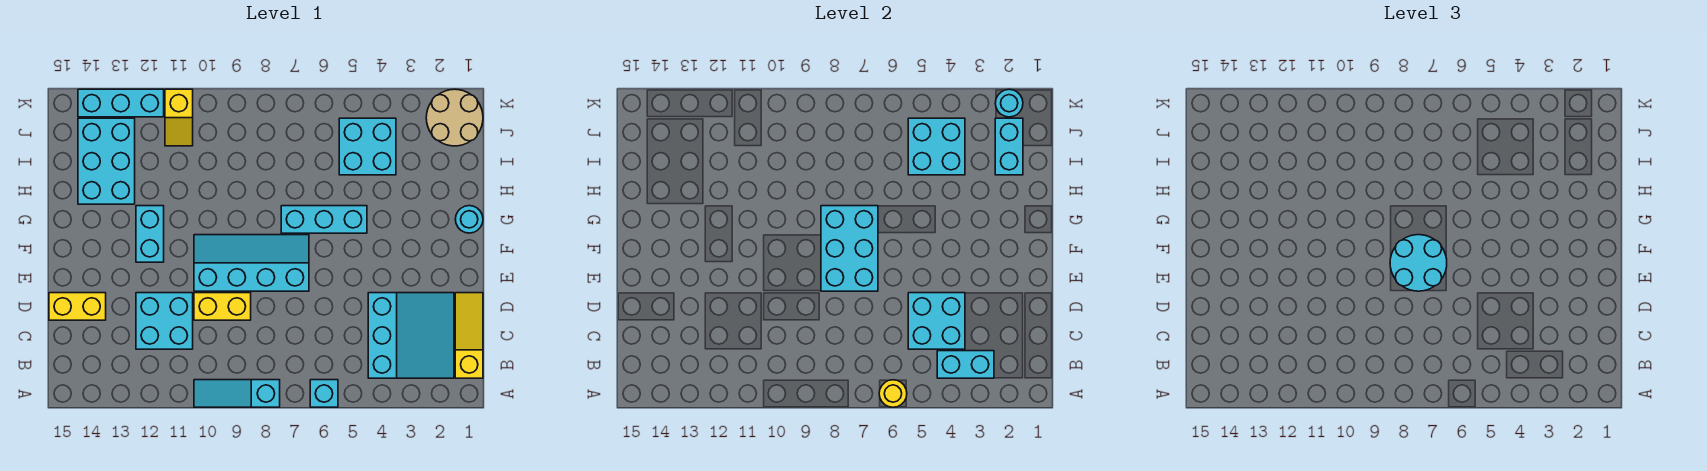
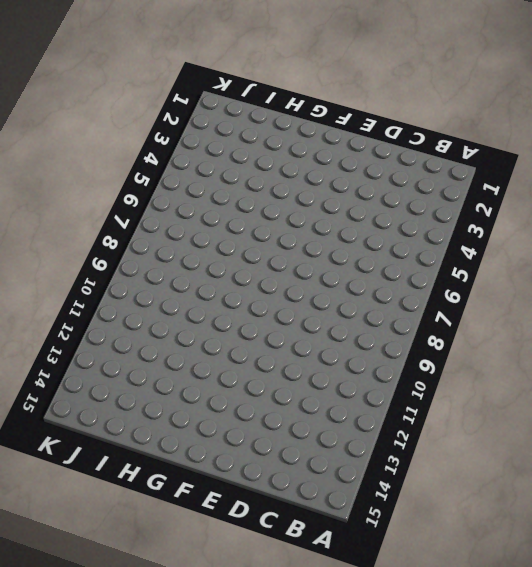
none -> cyan 1x1 brick [310,380,338,407]
none -> cyan 1x3 slope [194,380,280,407]
none -> yellow 1x3 slope [455,293,483,378]

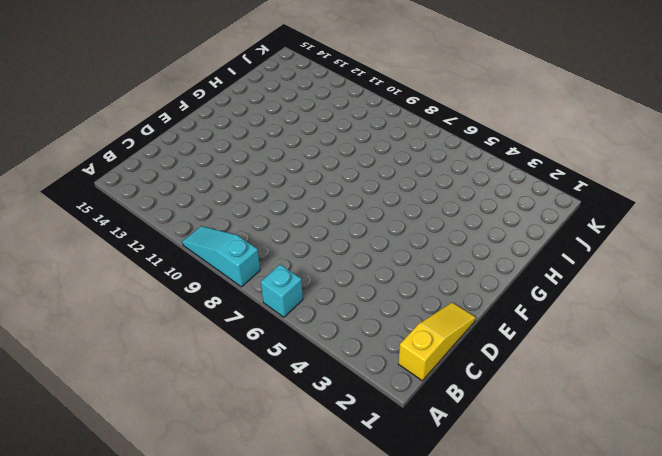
none -> cyan 3x3 slope [368,293,454,378]
none -> cyan 2x2 brick [136,293,193,349]
none -> yellow 1x2 brick [194,293,251,320]

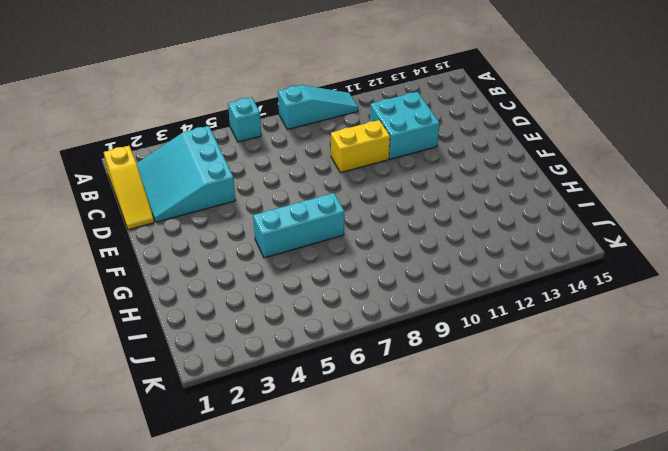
none -> yellow 1x2 brick [49,293,106,320]
none -> cyan 2x4 slope [194,235,309,291]
none -> cyan 1x2 brick [136,206,164,262]

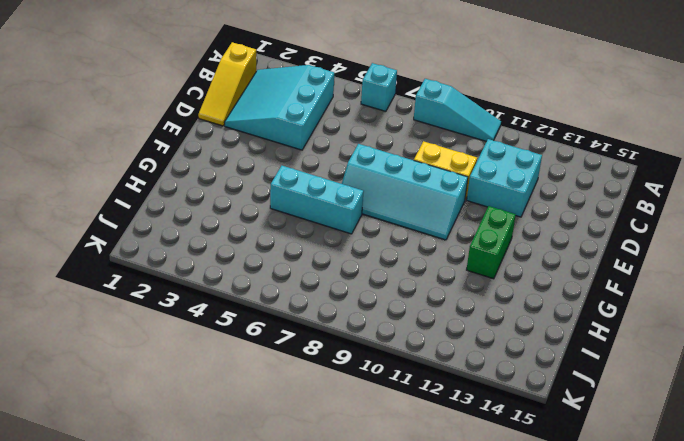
green 1x2 brick [467,206,516,279] -> cyan 1x2 brick [136,206,164,262]
none -> yellow 1x2 brick [49,293,106,320]
none -> cyan 1x1 round brick [455,206,483,233]
none -> cyan 2x3 brick [78,118,135,204]

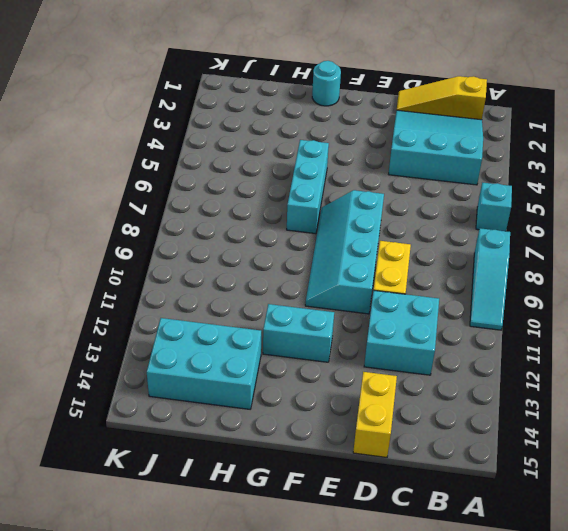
none -> cyan 2x2 brick [339,118,396,175]
none -> tan 2x2 round brick [426,89,483,146]
none -> yellow 1x2 slope [165,89,193,146]

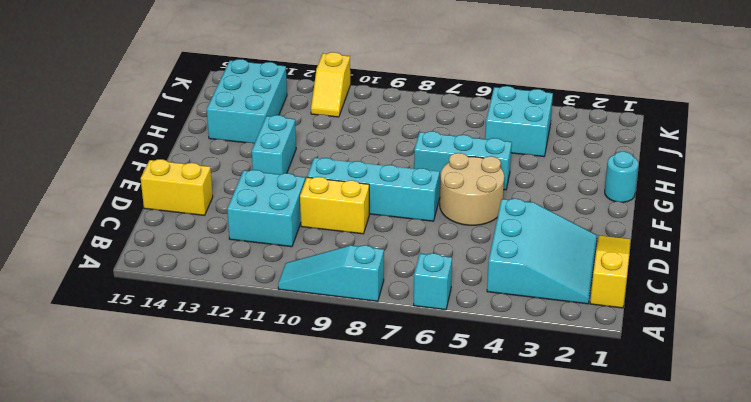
tan 2x2 round brick [440,153,504,225] -> tan 2x2 round brick moved to [426,89,483,146]
none -> cyan 1x3 brick [78,89,164,117]
none -> yellow 1x1 round brick [879,380,907,407]
none -> cyan 1x2 brick [937,351,994,378]

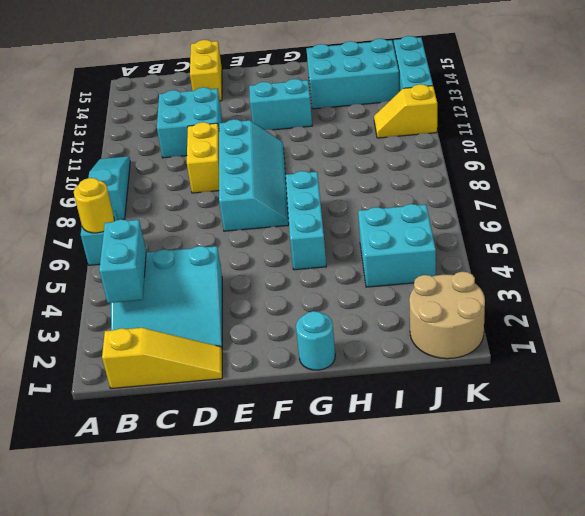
none -> cyan 2x2 brick [908,293,965,349]
none -> cyan 2x3 brick [821,206,878,291]
none -> cyan 1x2 brick [995,118,1023,175]

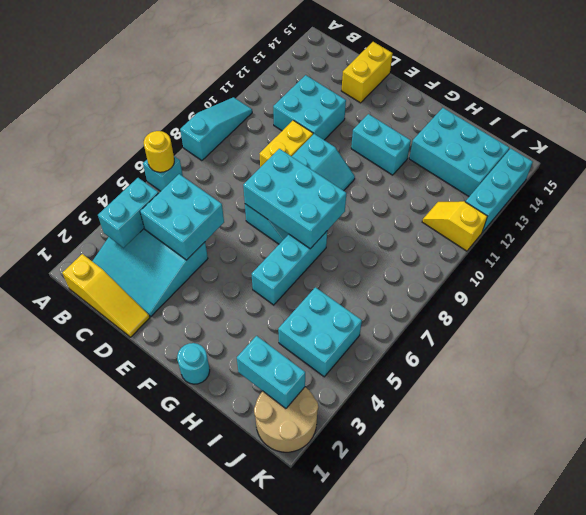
none -> cyan 2x2 brick [908,118,965,175]
none -> cyan 1x1 round brick [995,89,1023,117]
none -> cyan 2x2 round brick [1390,235,1447,291]

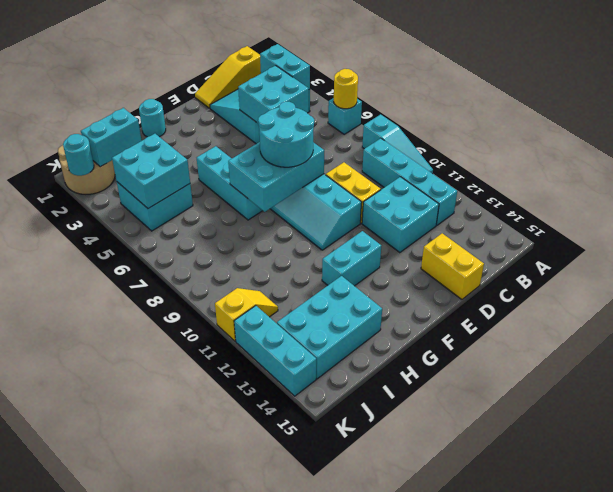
cyan 1x4 brick [362,138,457,225] -> none

